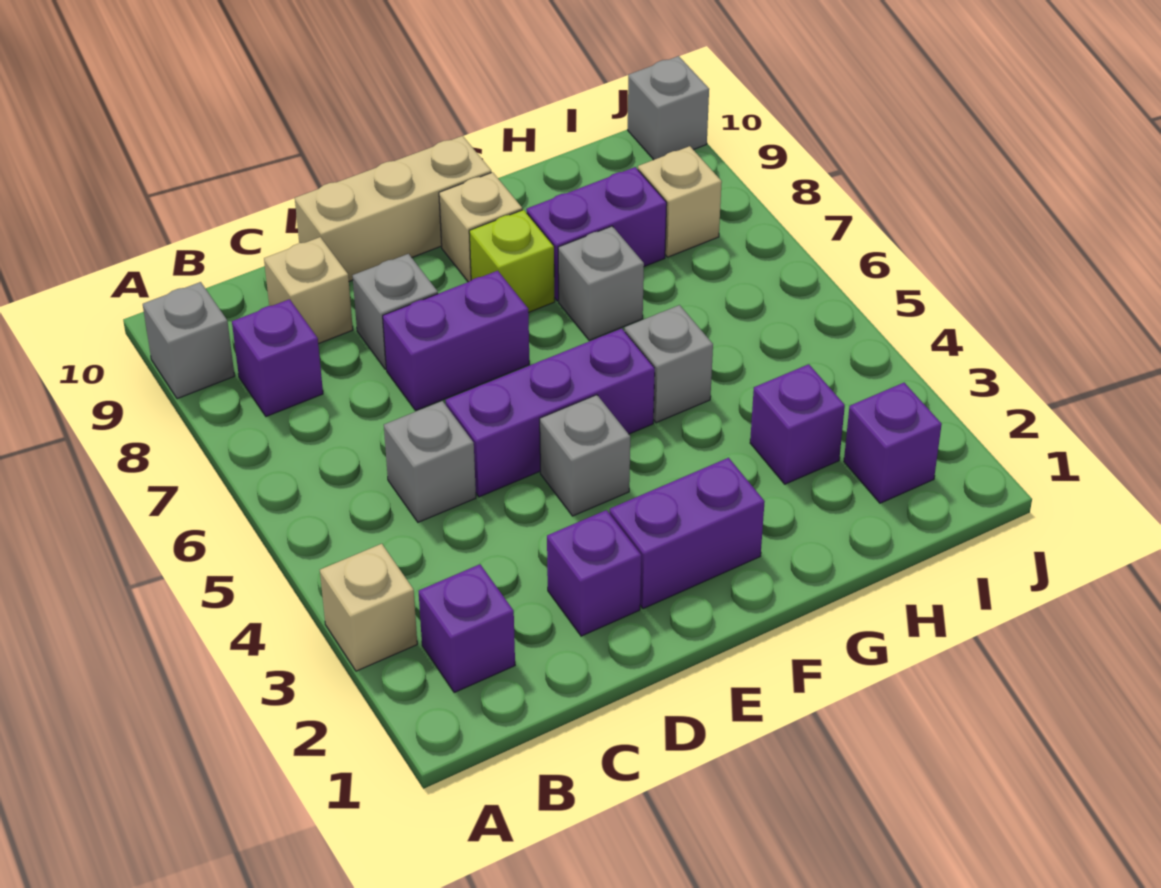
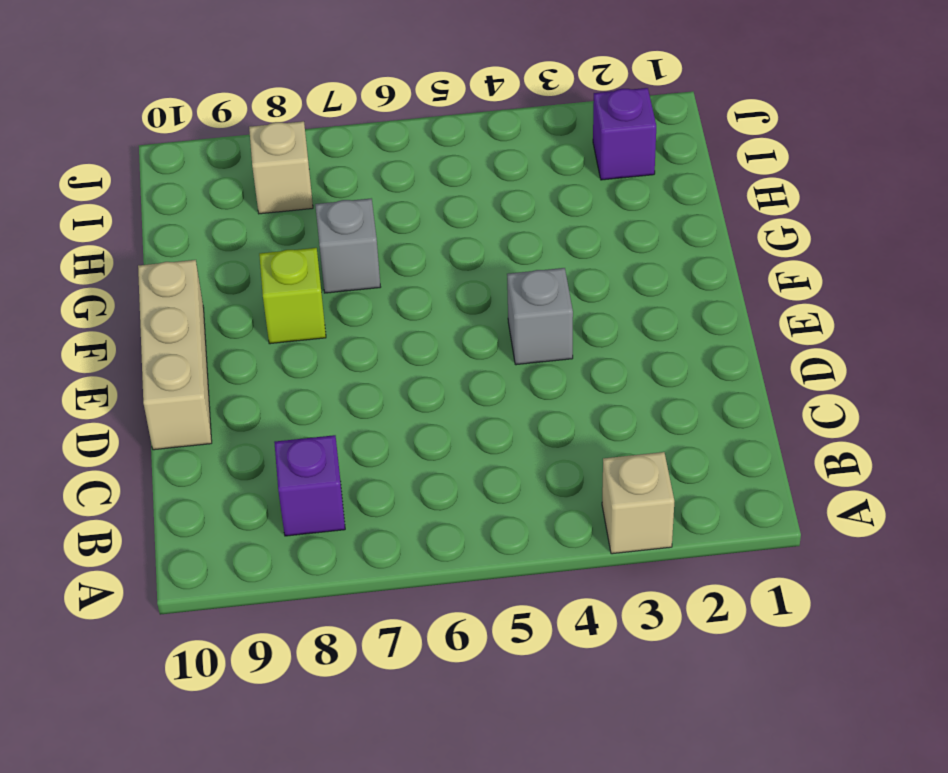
none -> grey 1x1 brick [143,282,235,399]
none -> purple 1x1 brick [419,564,515,692]
none -> grey 1x1 brick [384,401,476,522]

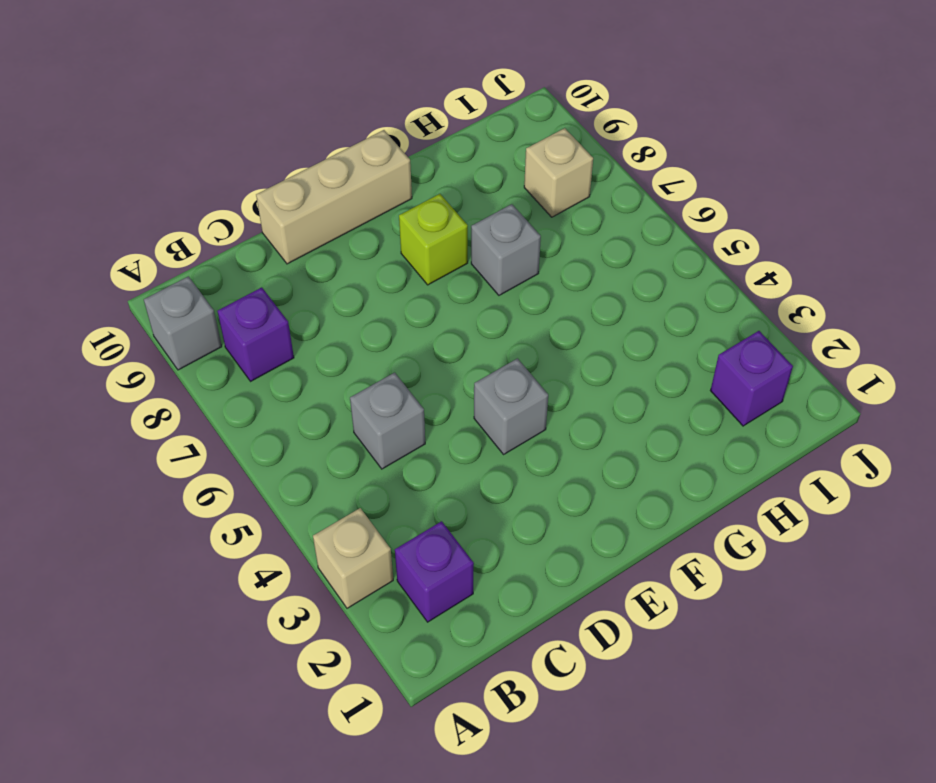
none -> tan 1x1 brick [264,237,353,344]
none -> purple 1x1 brick [547,510,641,636]
none -> purple 1x3 brick [446,328,655,497]

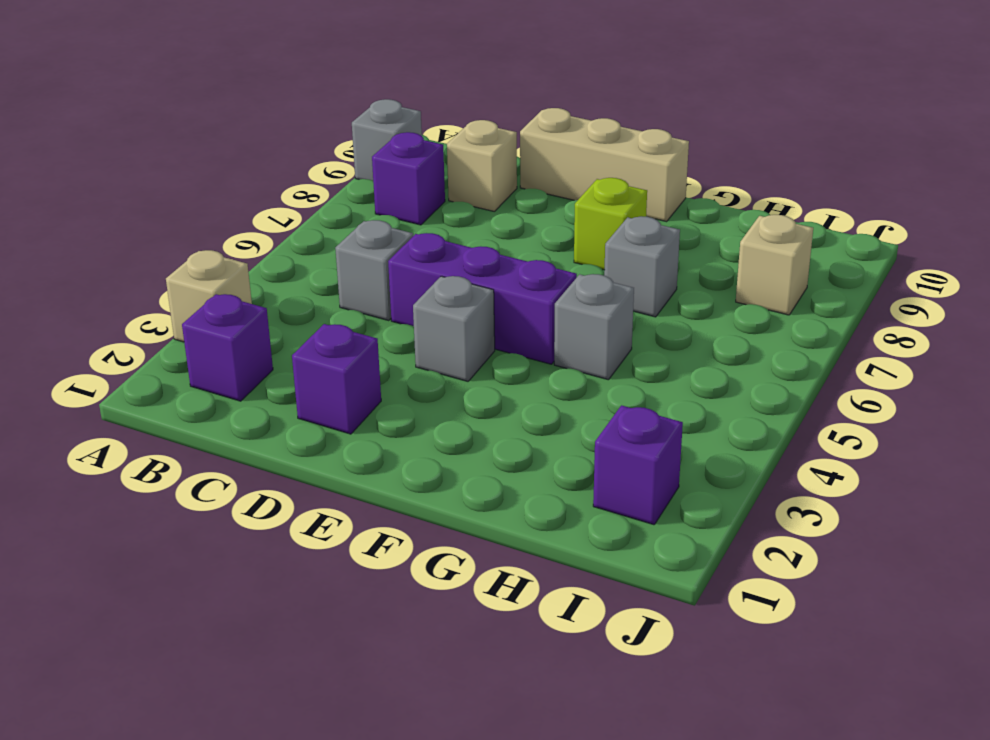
none -> purple 1x2 brick [383,271,529,410]
none -> grey 1x1 brick [353,254,438,369]
none -> purple 1x2 brick [609,458,765,609]

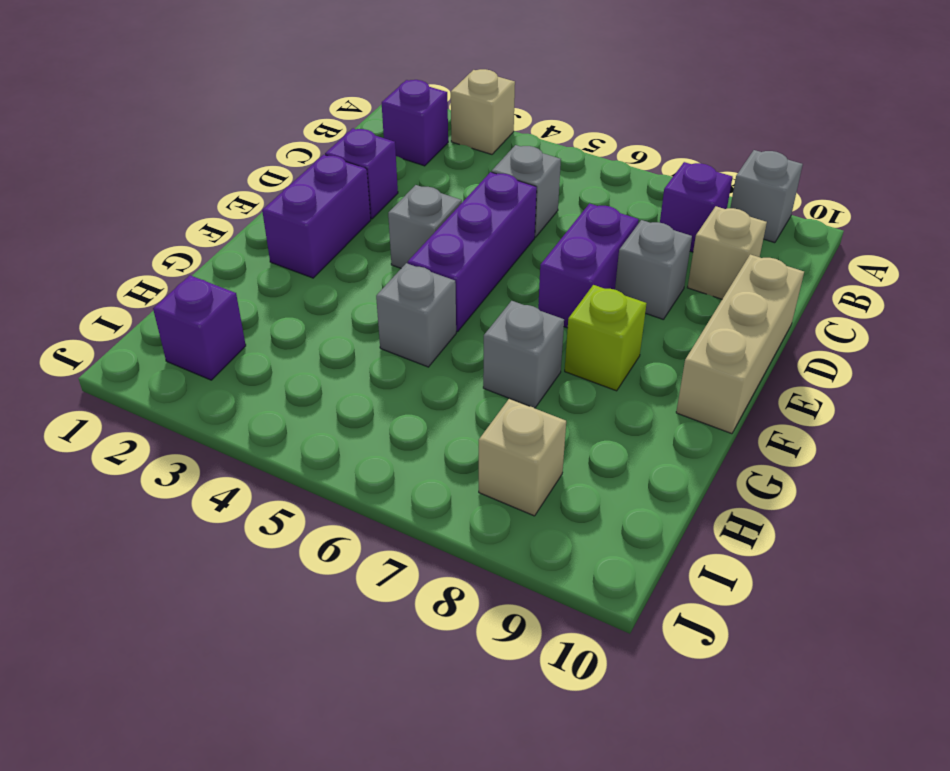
none -> tan 1x1 brick [439,172,522,282]
none -> purple 1x2 brick [526,167,667,301]
none -> purple 1x1 brick [750,364,845,484]

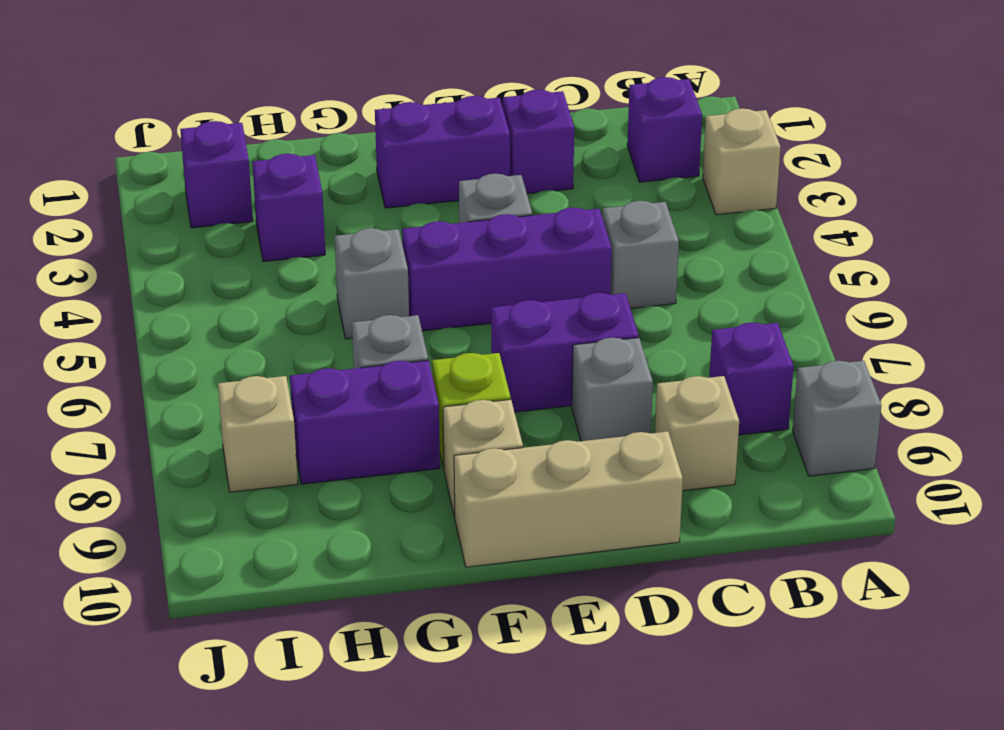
none -> grey 1x1 brick [628,56,709,160]

